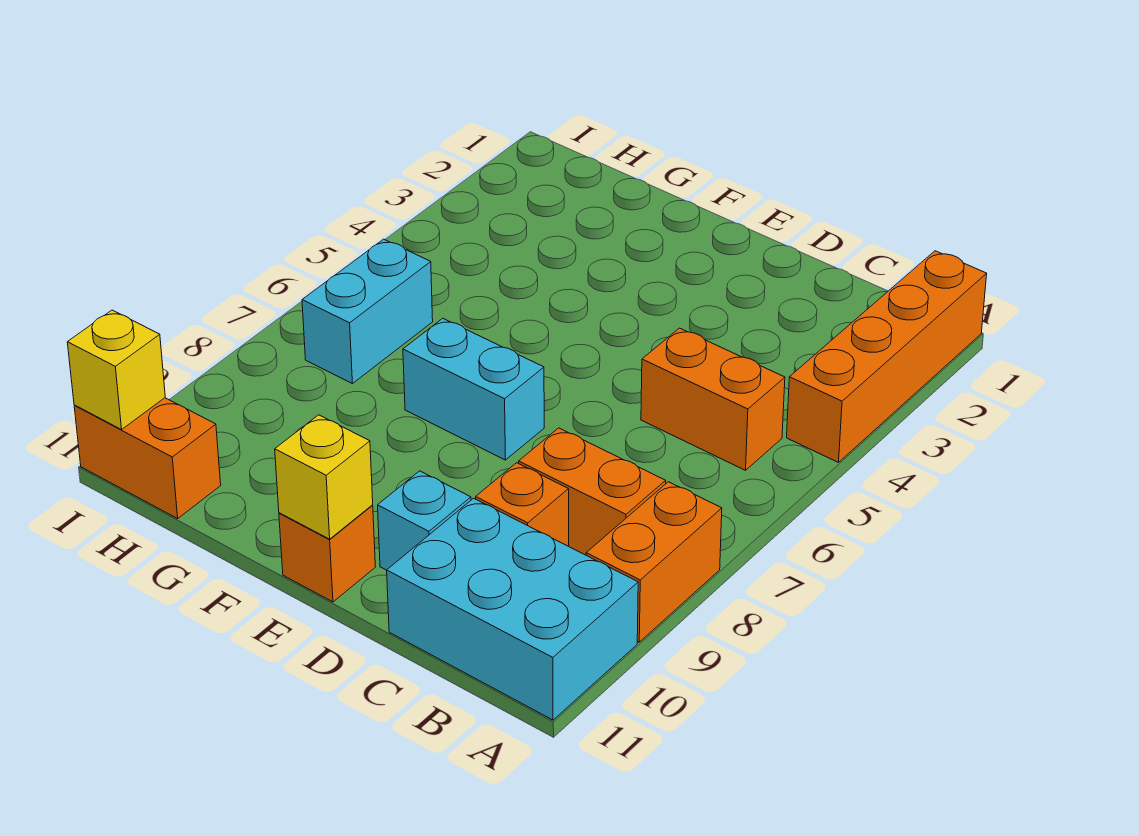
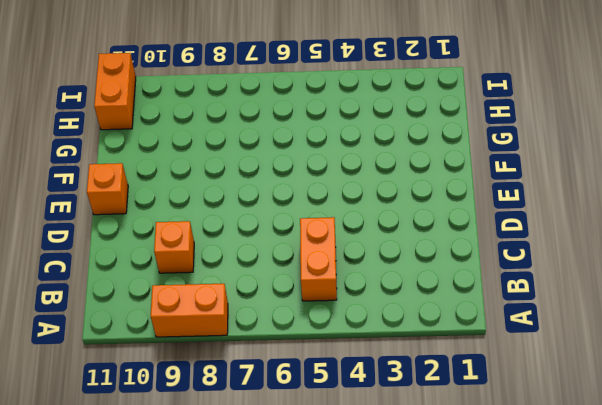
none -> orange 1x4 brick [787,251,987,462]
none -> cyan 2x3 brick [387,498,638,720]
none -> orange 1x2 brick [519,428,666,555]

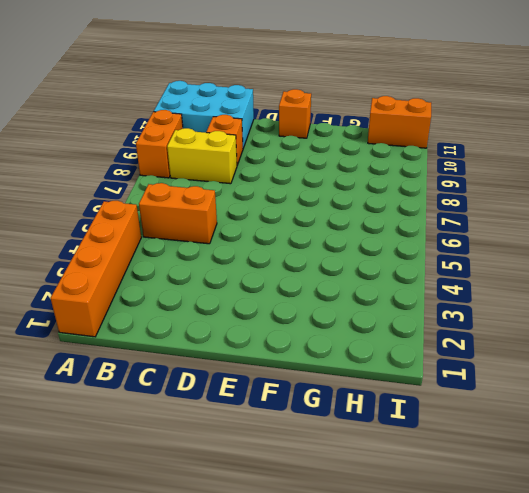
yellow 1x2 brick [167,128,237,184] -> orange 1x2 brick [519,428,666,555]
none -> cyan 1x1 brick [378,471,471,570]
none -> cyan 1x2 brick [403,318,544,460]
none -> cyan 1x2 brick [302,239,433,384]

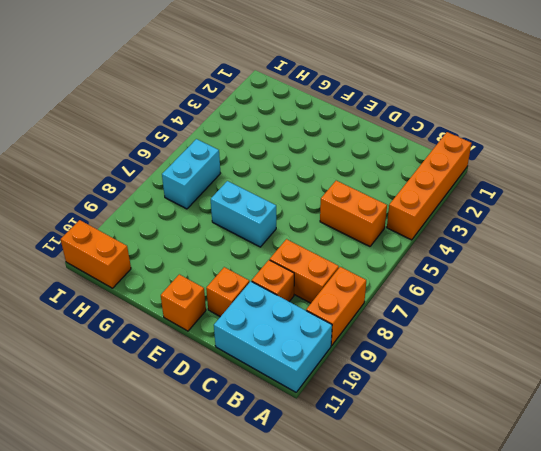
orange 1x1 brick [206,267,249,317] -> cyan 1x1 brick [378,471,471,570]
none -> yellow 1x1 brick [275,415,373,539]
none -> yellow 1x1 brick [67,310,165,430]

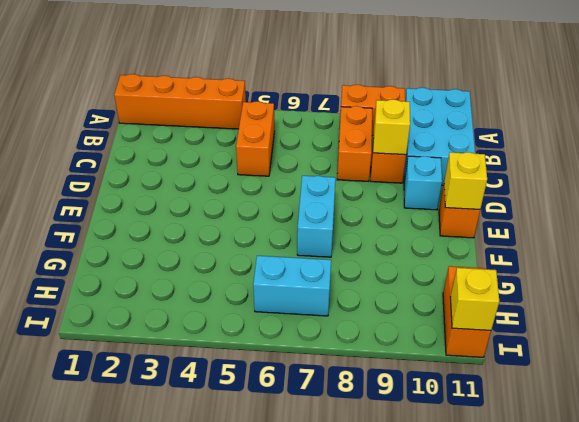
yellow 1x1 brick [373,99,410,155] -> none

